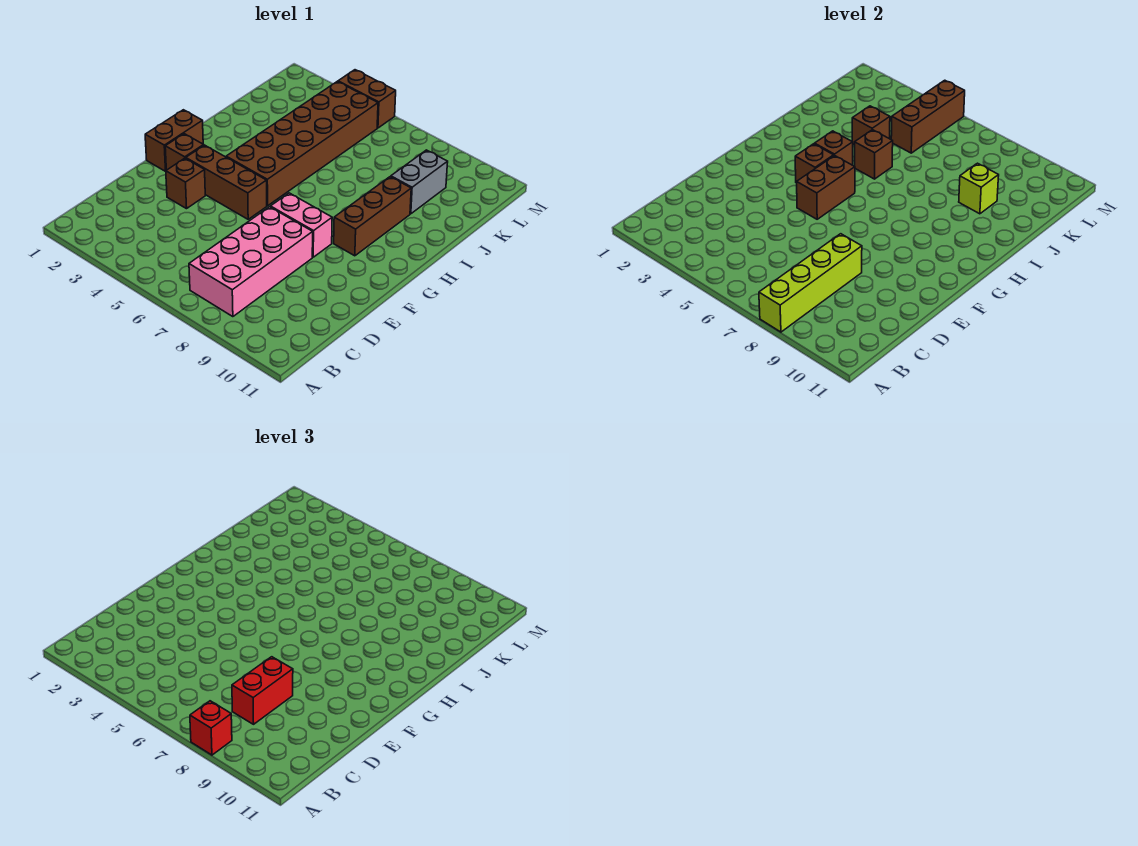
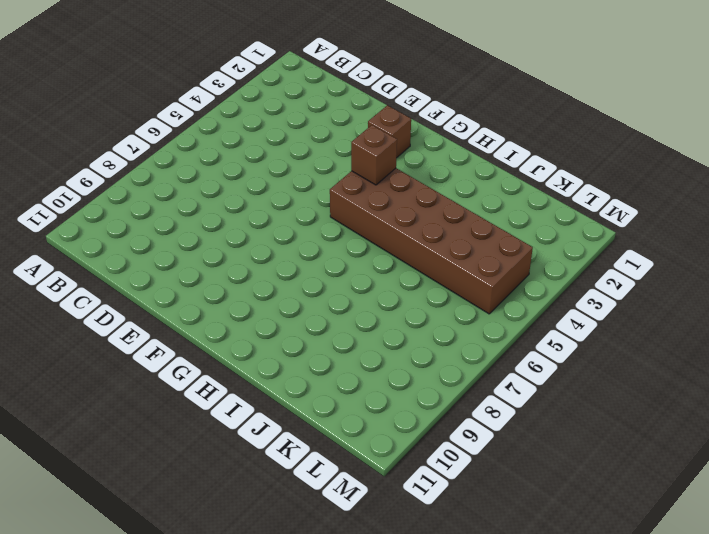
none -> pink 2x4 brick [189,207,313,317]
none -> brown 1x1 brick [166,158,205,209]
none -> brown 1x2 brick [145,110,203,171]

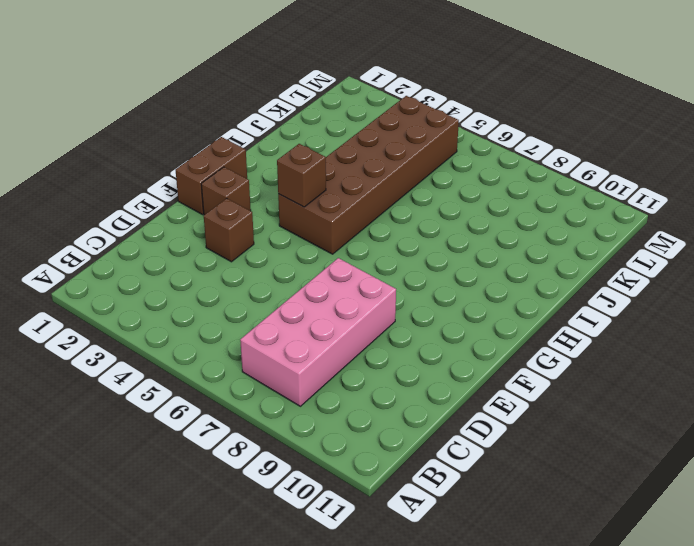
none -> brown 1x3 brick [186,145,267,219]
none -> pink 1x2 brick [271,193,332,257]
none -> brown 1x3 brick [334,177,411,256]

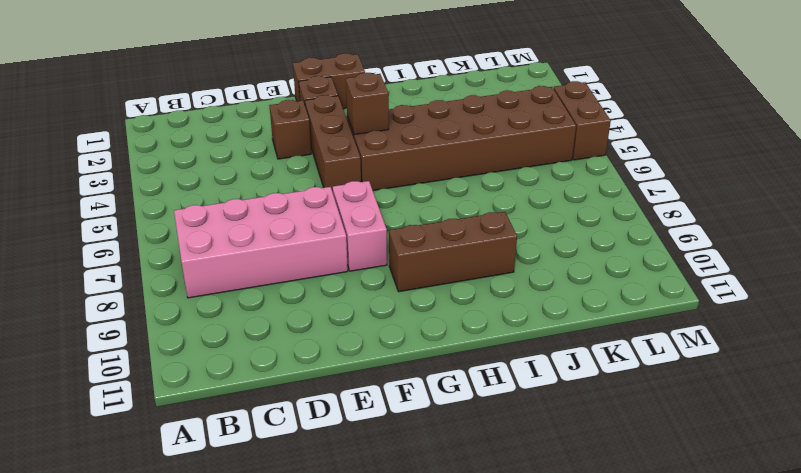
none -> grey 1x2 brick [391,150,448,214]
none -> lime 1x4 brick [759,234,862,332]
none -> brown 1x2 brick [797,155,855,219]

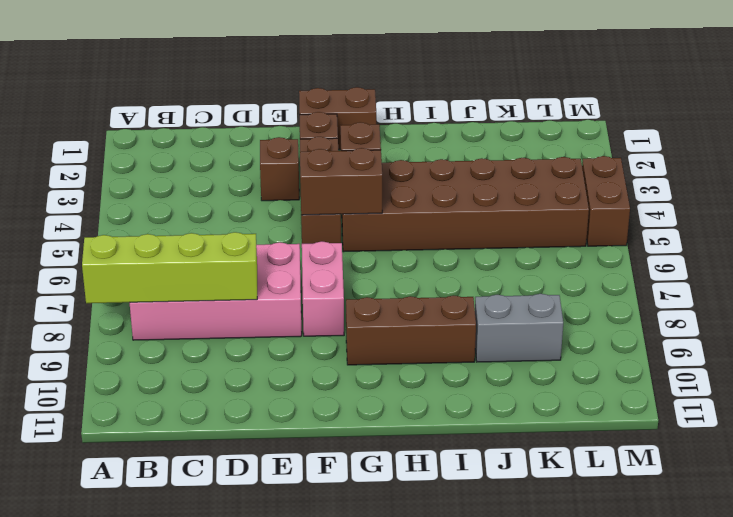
none -> brown 1x1 brick [815,131,853,165]
none -> brown 1x1 brick [855,130,893,179]
none -> brown 1x1 brick [852,106,890,145]

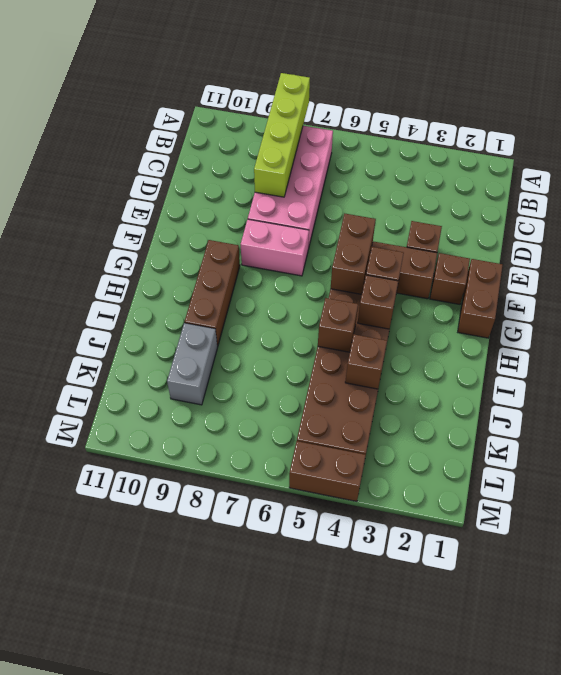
none -> lime 1x1 brick [959,163,999,214]
none -> brown 1x3 brick [891,80,965,153]
none -> red 1x1 brick [190,701,232,755]

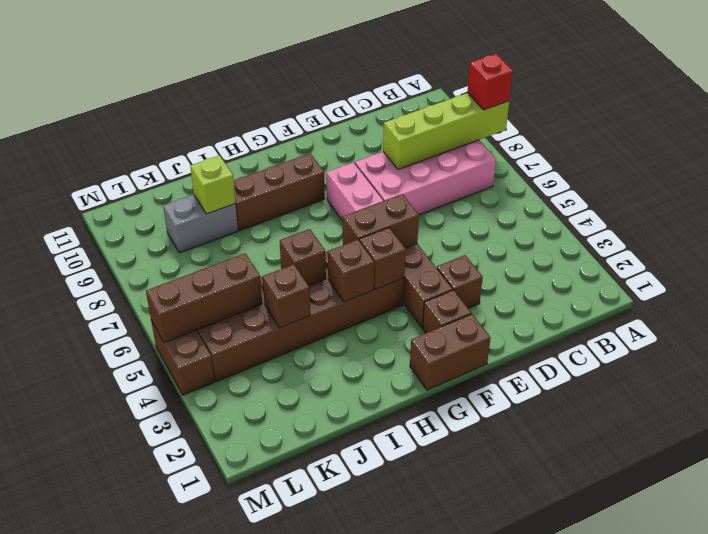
none -> red 1x2 brick [232,657,293,724]

